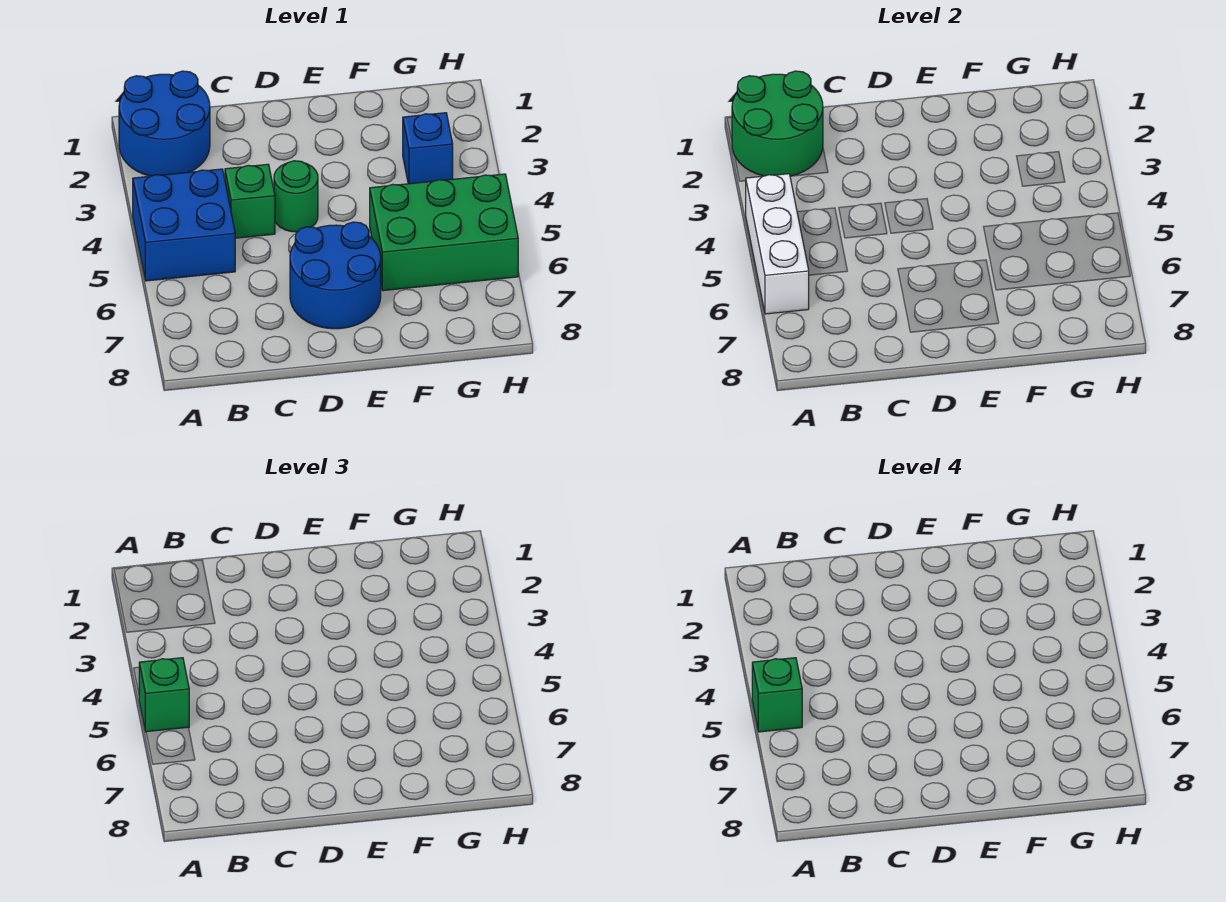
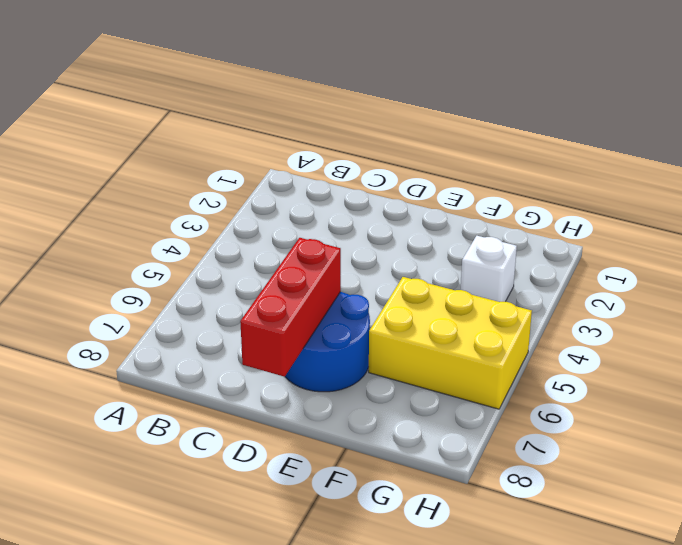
red 1x3 brick [240,238,341,377] -> none
yellow 2x3 brick [369,277,532,409] -> green 2x3 brick [370,174,518,291]
white 1x1 brick [461,236,517,302] -> blue 1x1 brick [403,113,453,184]
none -> blue 2x2 round brick [119,71,210,176]
none -> blue 2x2 brick [133,169,235,281]

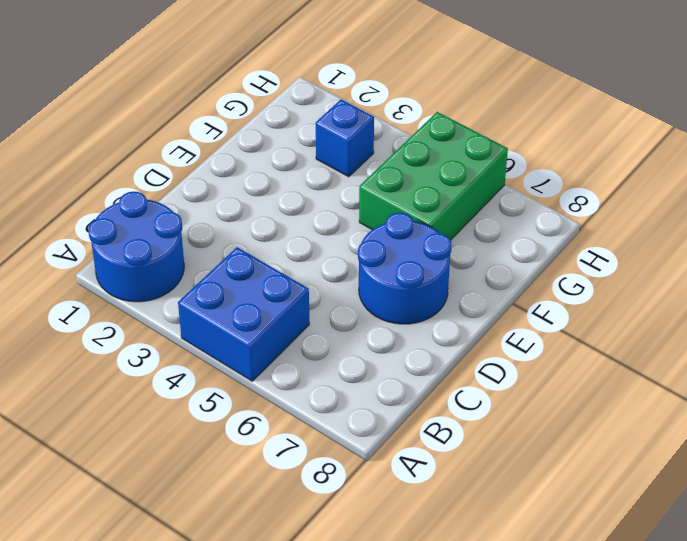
none -> green 1x1 brick [225,164,275,238]
none -> green 1x1 round brick [274,161,318,232]

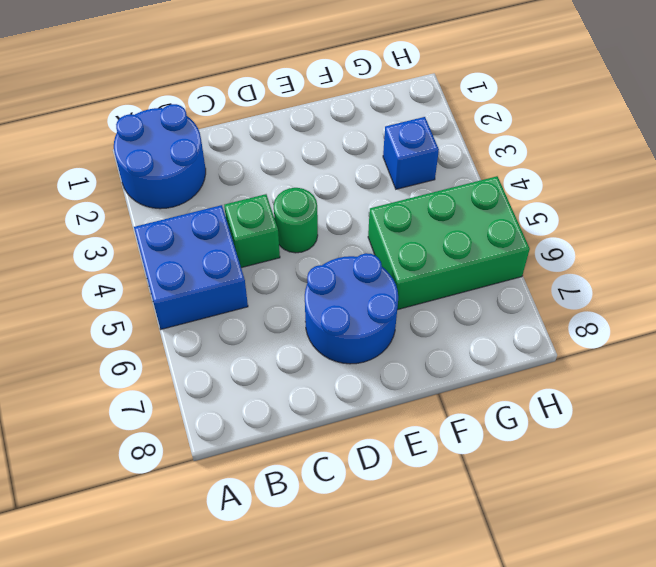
none -> green 2x2 round brick [732,71,823,176]
none -> white 1x3 brick [746,174,809,314]

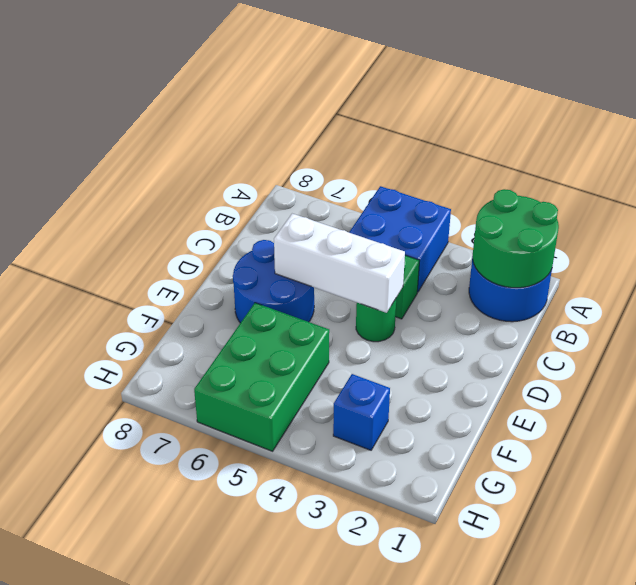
white 1x3 brick [274,214,405,313] -> white 1x3 brick moved to [746,174,809,314]
none -> green 1x1 brick [139,658,189,732]
none -> green 1x1 brick [752,658,802,732]

